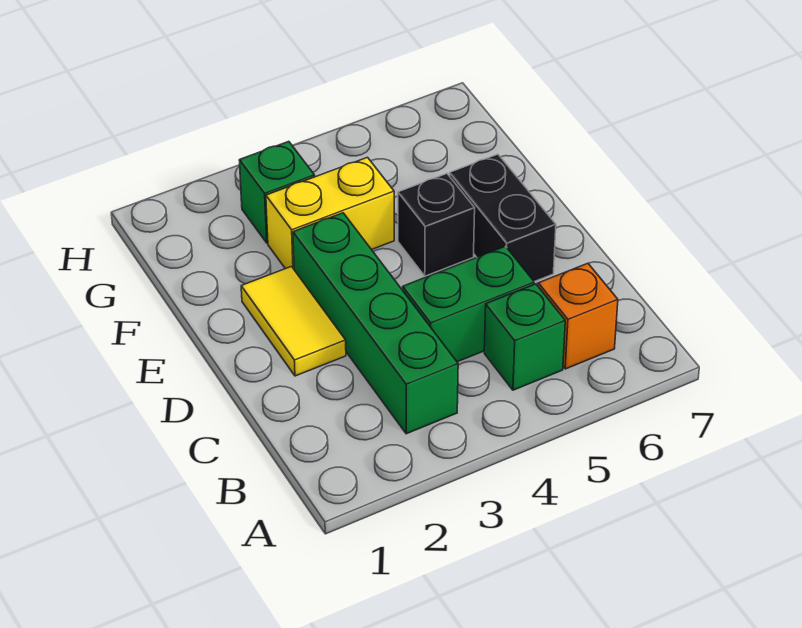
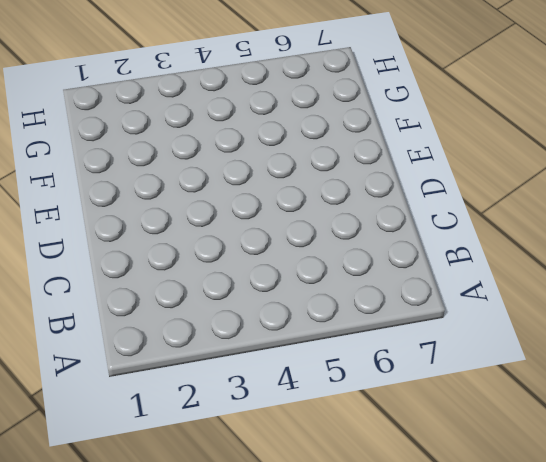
none -> green 1x4 brick [293,213,458,434]
none -> green 1x1 brick [484,284,565,390]

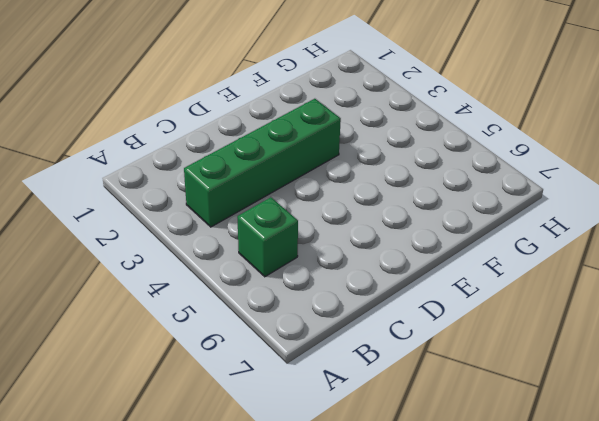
none -> orange 1x1 brick [538,263,618,369]
none -> green 1x2 brick [403,246,534,362]

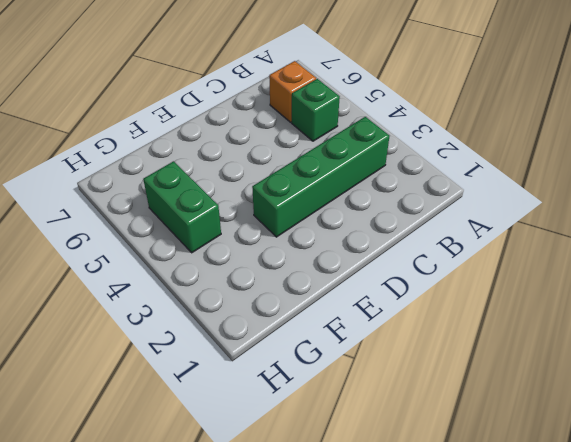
green 1x2 brick [143,161,221,253] -> green 1x2 brick moved to [403,246,534,362]
none -> yellow 1x2 tile [241,266,346,376]
none -> black 1x2 brick [450,154,556,282]

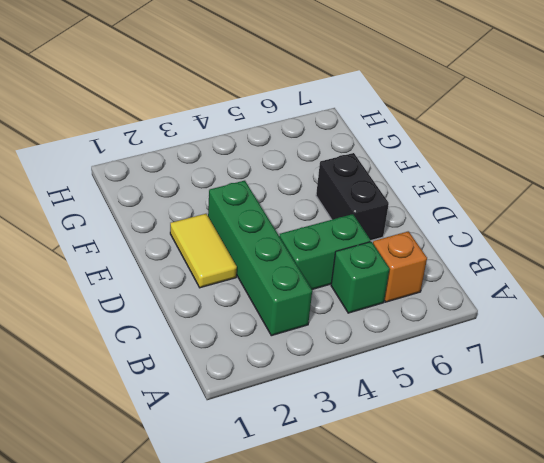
none -> black 1x1 brick [398,174,475,276]
none -> yellow 1x2 brick [266,157,394,269]

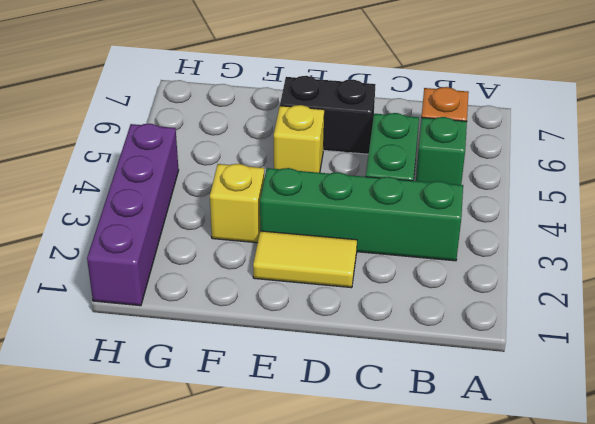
yellow 1x1 brick [274,105,324,173] -> black 1x1 brick [398,174,475,276]
yellow 1x1 brick [210,164,264,243] -> yellow 1x2 brick [266,157,394,269]
purple 1x4 brick [87,124,179,306] -> none
none -> green 1x1 brick [239,141,315,243]

